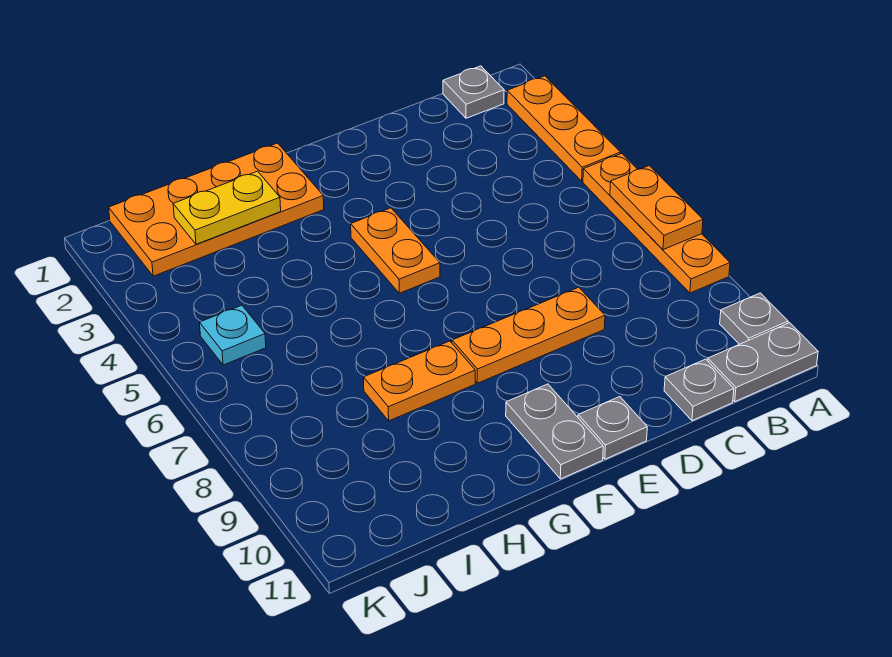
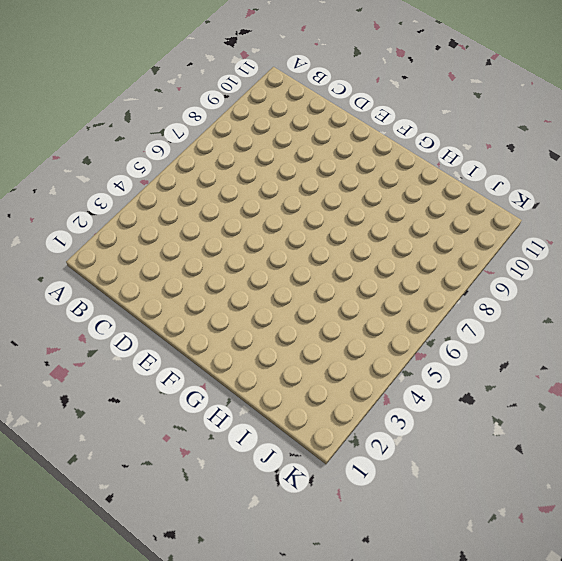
none -> orange 1x3 plate [507,76,620,181]
none -> orange 1x4 plate [583,153,730,293]
none -> grey 1x1 plate [720,293,788,344]

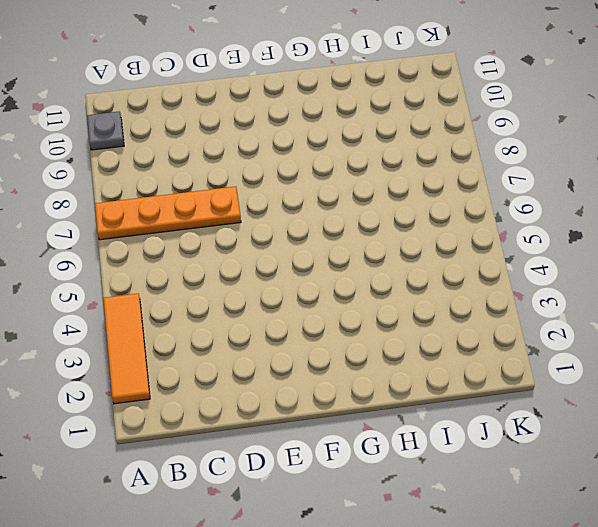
orange 1x3 tile [103,294,150,404] -> orange 1x3 plate [507,76,620,181]
orange 1x4 plate [95,187,241,240] -> orange 1x4 plate turned to [583,153,730,293]
none -> grey 1x2 plate [708,323,818,402]
none -> grey 1x1 plate [443,66,504,118]
none -> grey 1x1 plate [664,359,734,421]

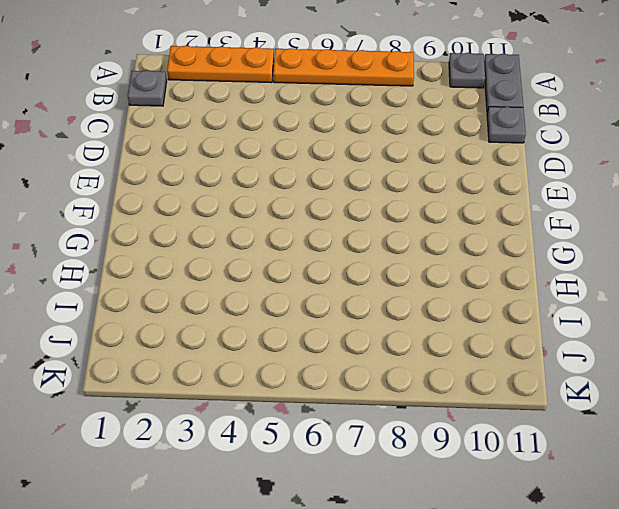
none -> orange 1x3 plate [452,287,605,383]
none -> grey 1x1 plate [578,397,647,459]
none -> orange 1x2 plate [351,208,440,293]

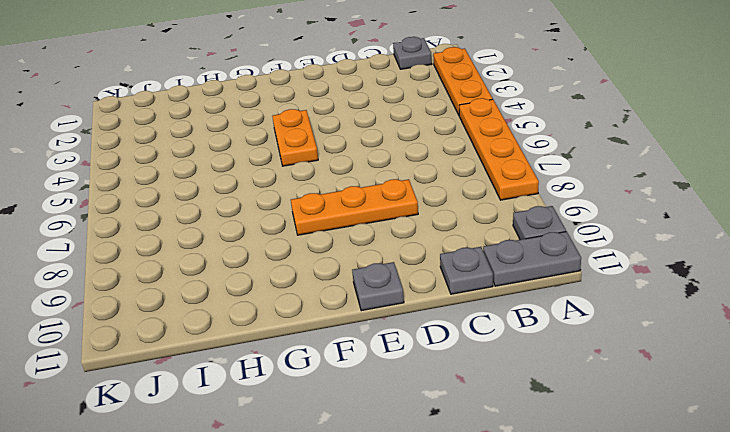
none -> grey 1x2 plate [506,384,603,479]
none -> orange 2x4 plate [109,143,324,276]
none -> orange 1x2 plate [364,341,475,421]

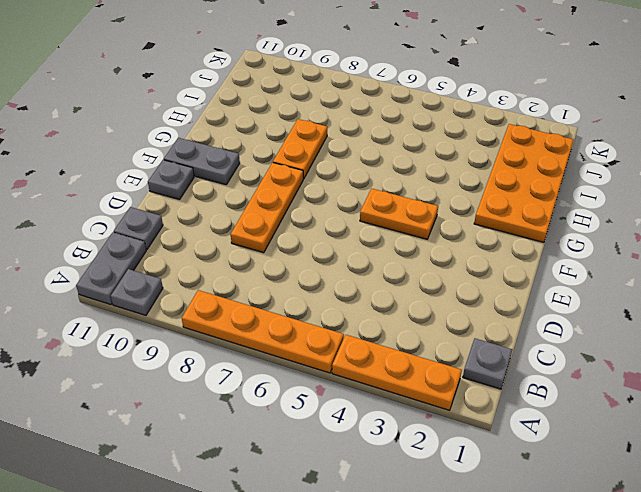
none -> cyan 1x1 plate [199,305,266,365]
none -> orange 1x2 plate [610,166,703,250]
none -> yellow 1x2 plate [173,171,281,245]

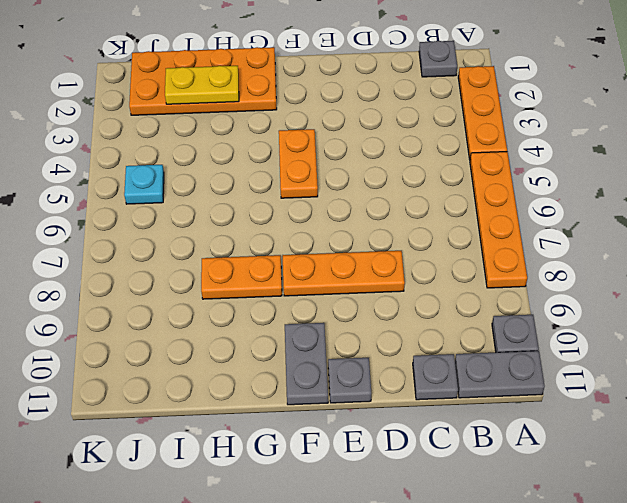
none -> orange 1x2 plate [610,166,703,250]

